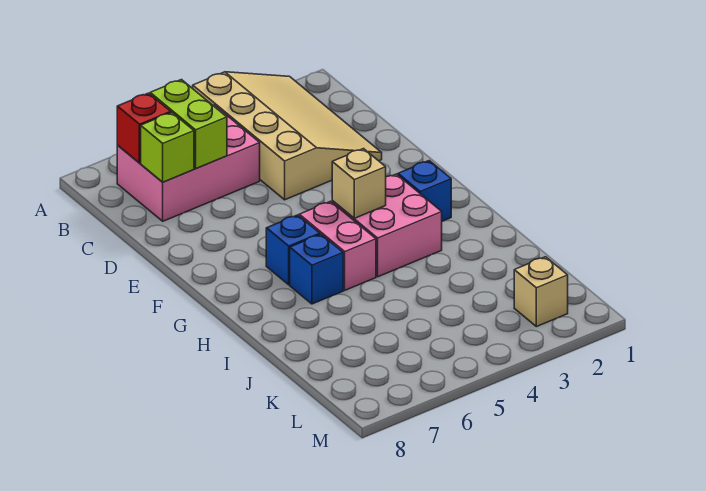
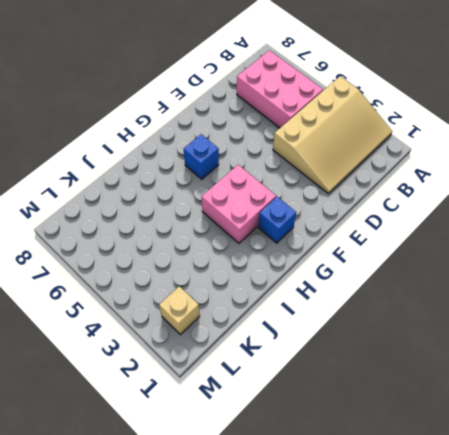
none -> pink 1x2 brick [299,201,376,290]
none -> blue 1x1 brick [290,234,343,304]
none -> lime 1x2 brick [150,80,227,169]

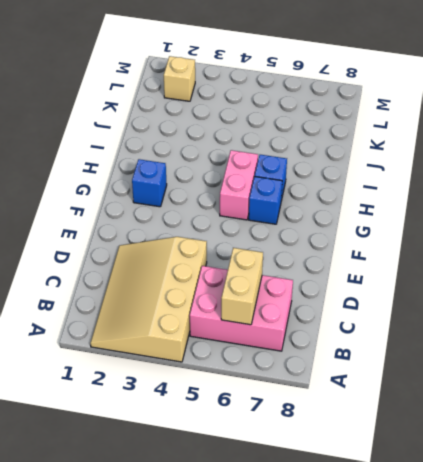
tan 1x2 brick [221,248,263,325] -> lime 1x2 brick [150,80,227,169]
none -> pink 2x2 brick [332,174,442,277]
none -> red 1x1 brick [117,93,171,163]
none -> lime 1x1 brick [141,112,194,182]

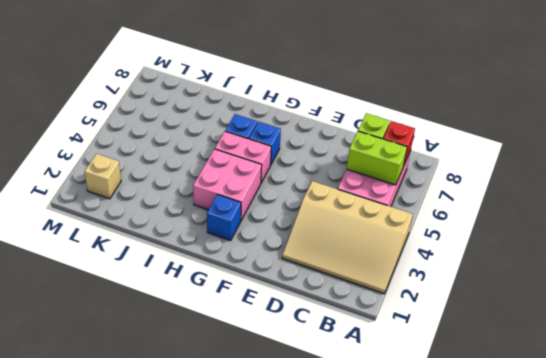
none -> tan 1x1 brick [332,149,386,218]

